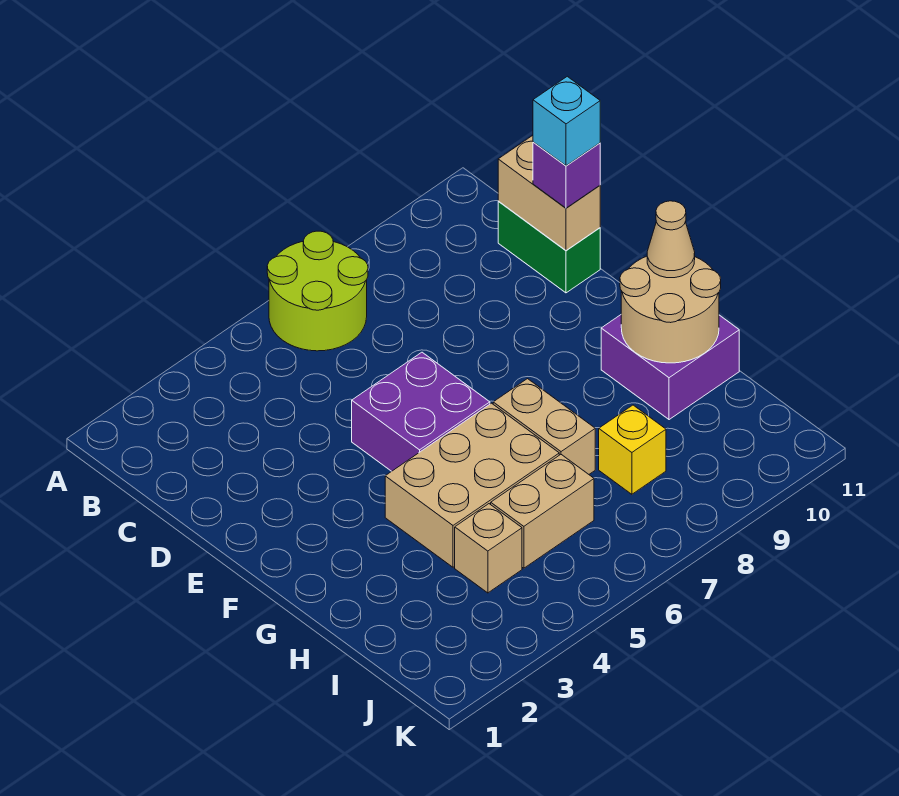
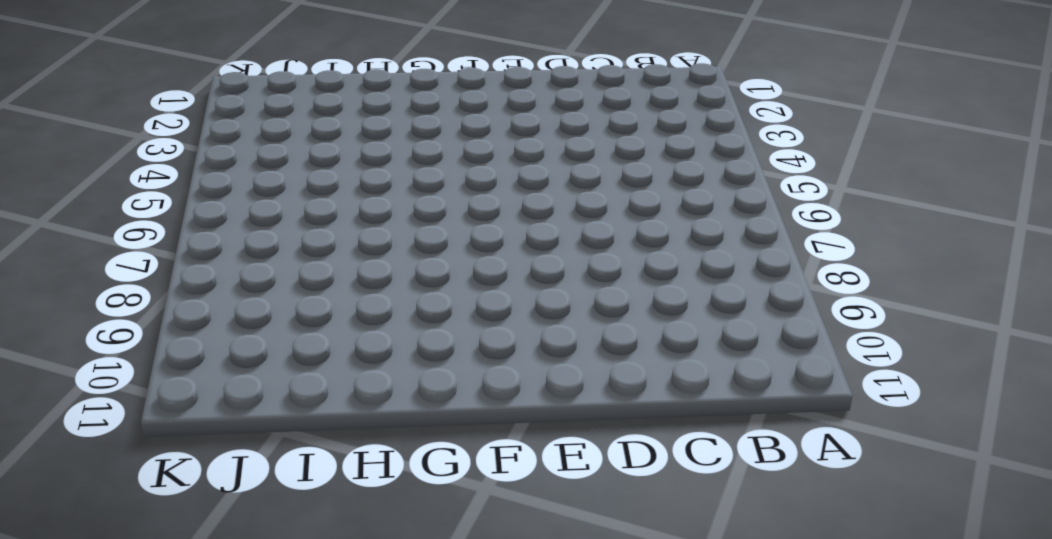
none -> lime 2x2 round brick [267,231,368,351]
none -> green 1x2 brick [498,201,600,293]
none -> purple 2x2 brick [352,352,490,471]

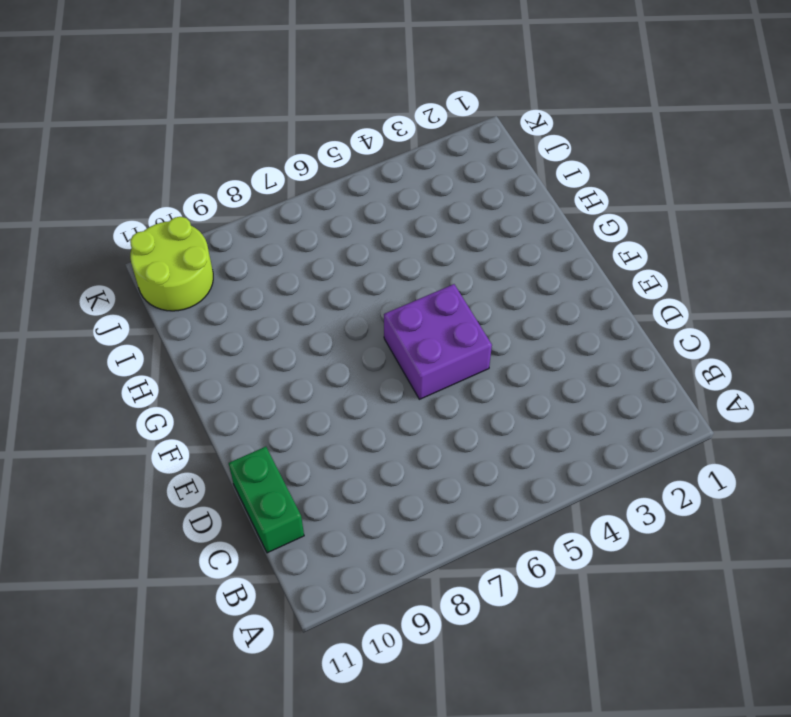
lime 2x2 round brick [130,217,213,311] -> lime 2x2 round brick moved to [267,231,368,351]
none -> tan 2x3 brick [385,403,559,567]
none -> tan 1x2 brick [493,379,595,474]
none -> purple 2x2 brick [601,315,739,420]

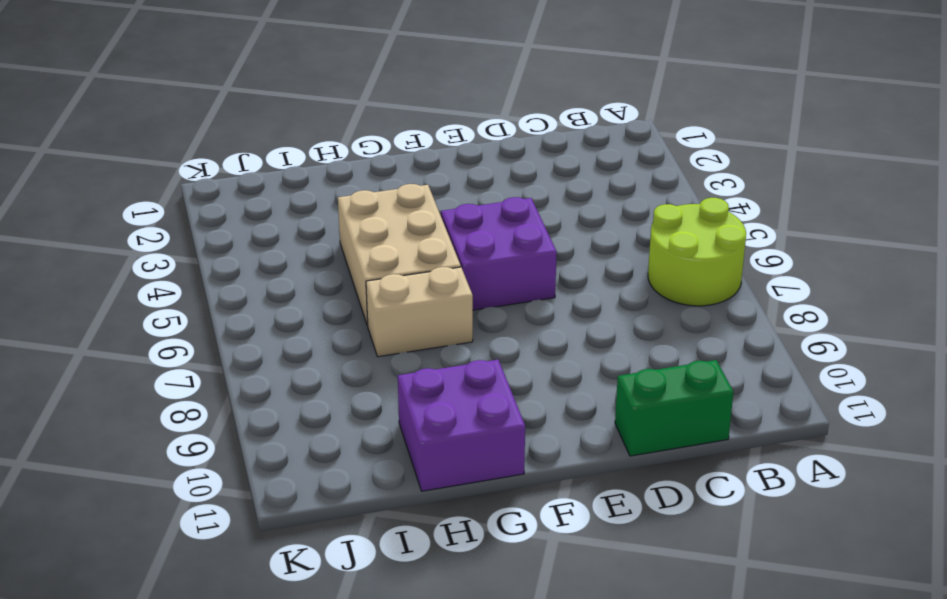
none -> tan 1x1 brick [455,504,522,593]
none -> tan 1x2 brick [491,455,594,568]
none -> yellow 1x1 brick [599,405,666,494]

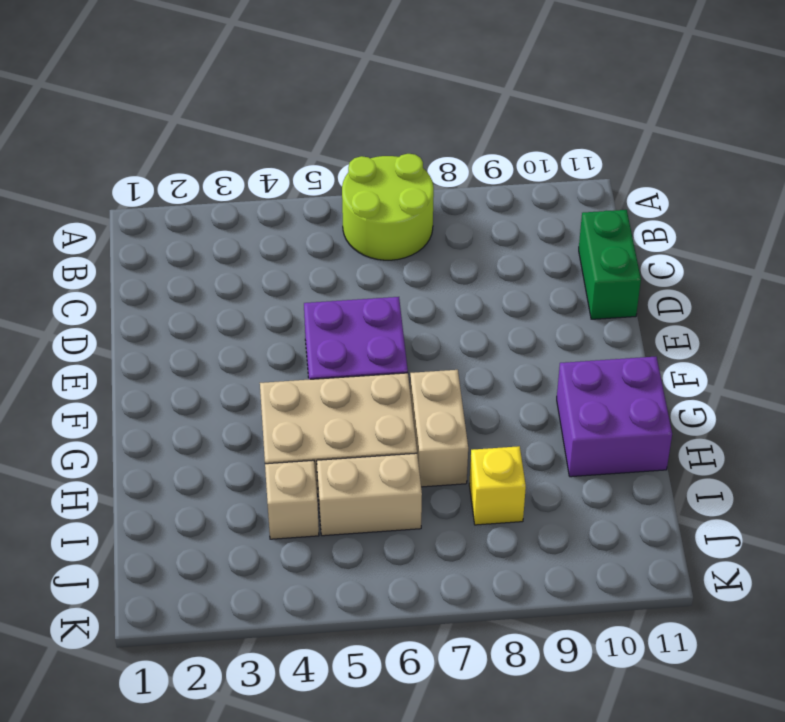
none -> tan 1x2 brick [498,136,600,250]
none -> tan 2x2 round brick [620,256,721,363]
none -> purple 1x1 brick [533,142,600,208]

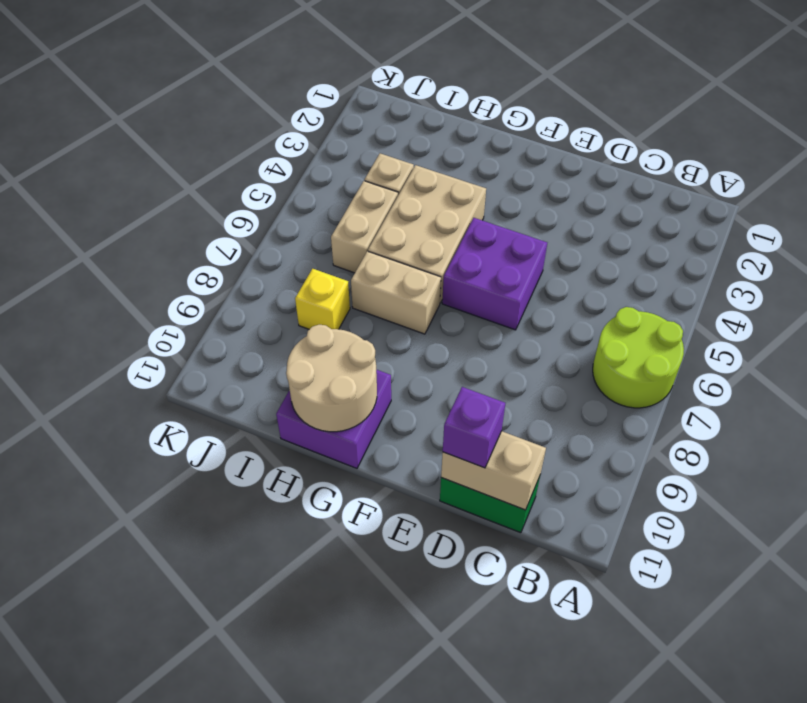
none -> tan 1x1 cone [647,201,695,278]
none -> cyan 1x1 brick [533,76,600,166]

